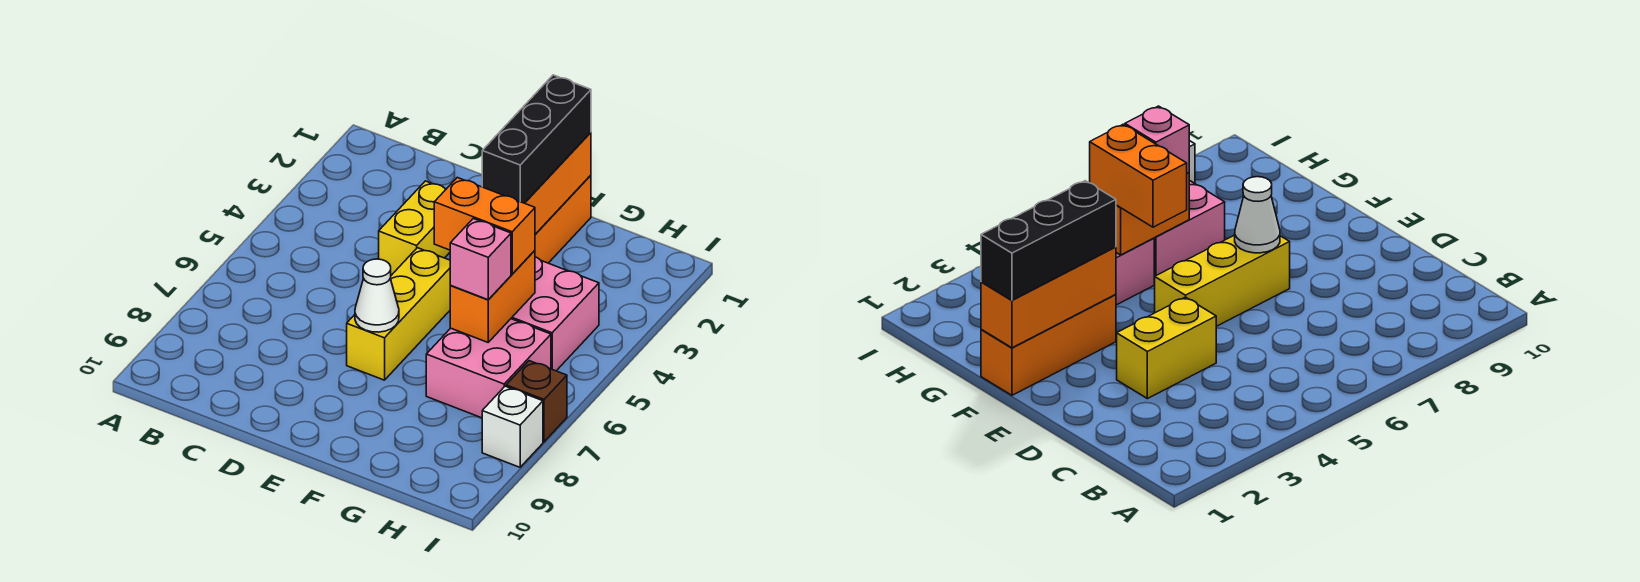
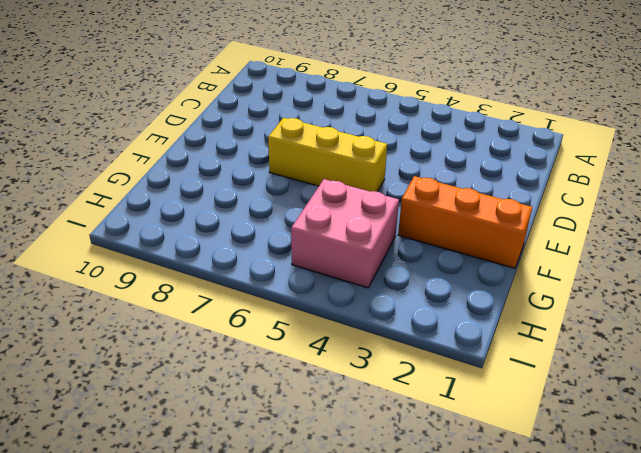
none -> yellow 1x2 brick [379,181,450,275]
none -> pink 2x2 brick [426,319,551,418]
none -> brown 1x1 brick [506,361,567,442]

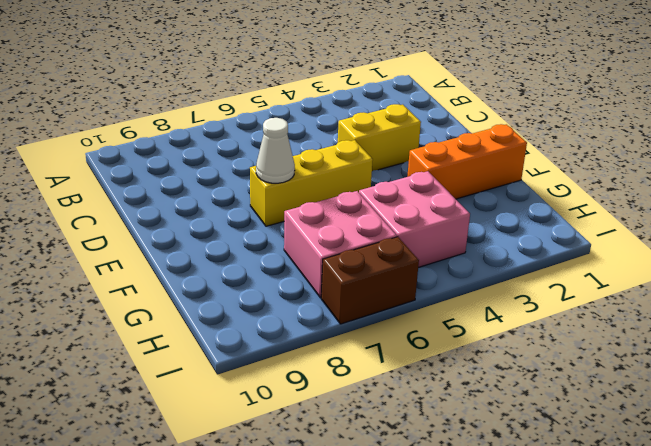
brown 1x2 brick [321,237,419,324] -> brown 1x1 brick [506,361,567,442]
none -> white 1x1 brick [482,386,543,467]
none -> orange 1x3 brick [525,133,591,234]
none -> orange 1x2 brick [450,251,535,342]

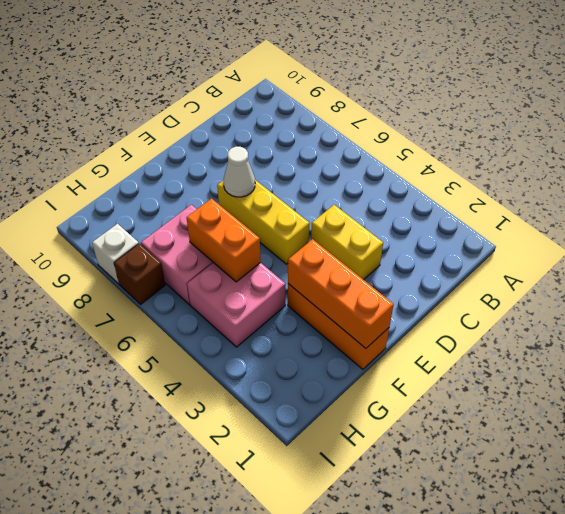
none -> black 1x3 brick [482,75,591,203]
none -> orange 1x2 brick [434,178,535,274]
none -> pink 1x1 brick [450,219,511,300]

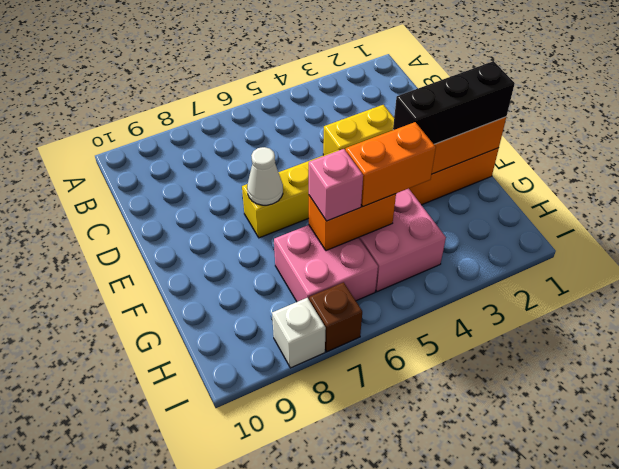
orange 1x2 brick [346,122,436,207] -> orange 1x2 brick turned to [434,178,535,274]

